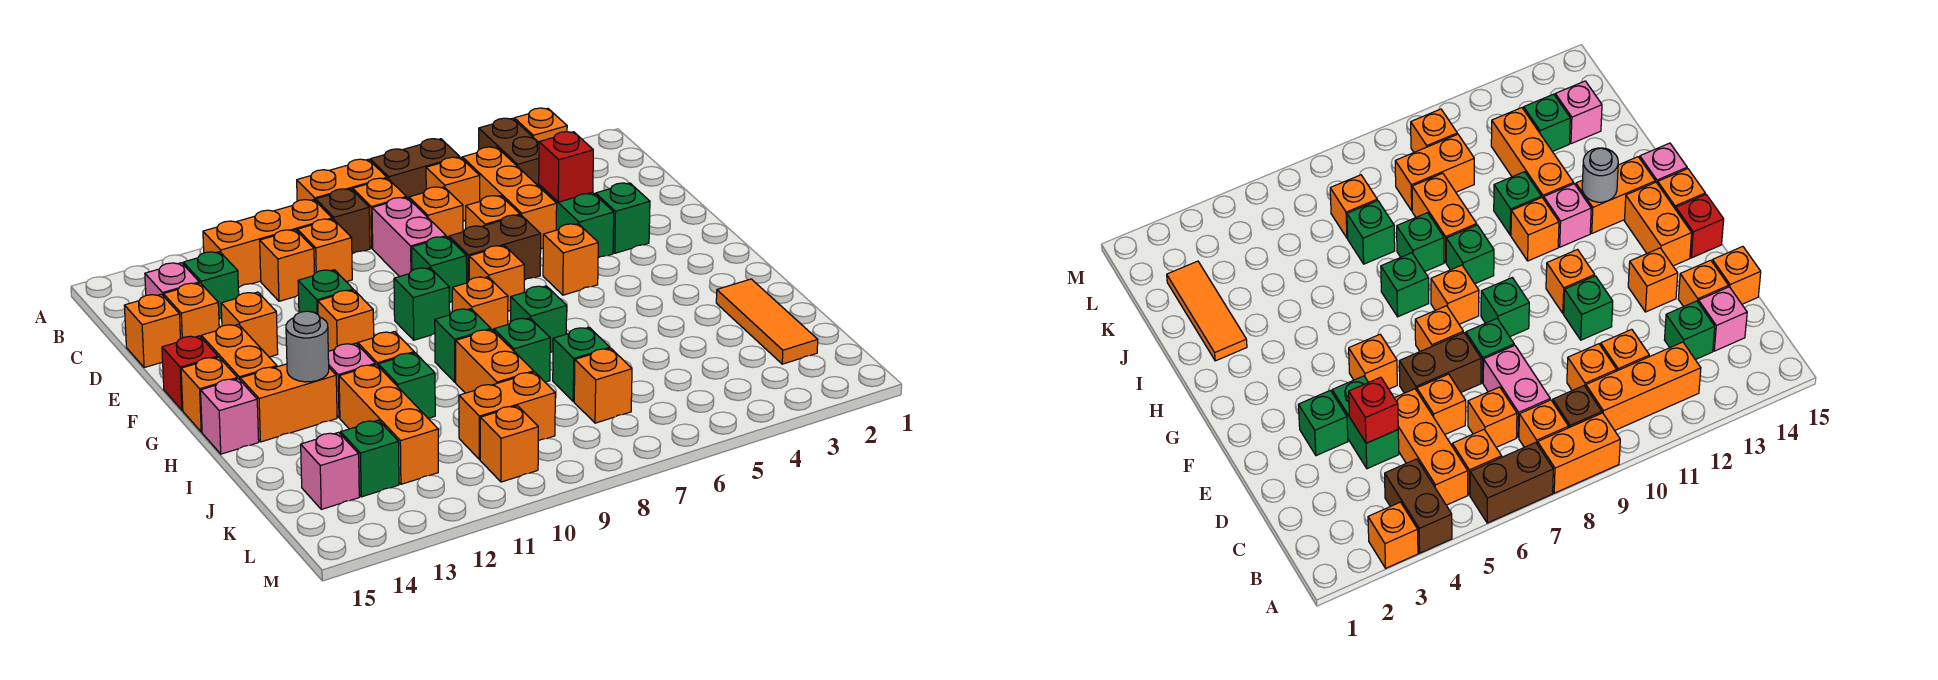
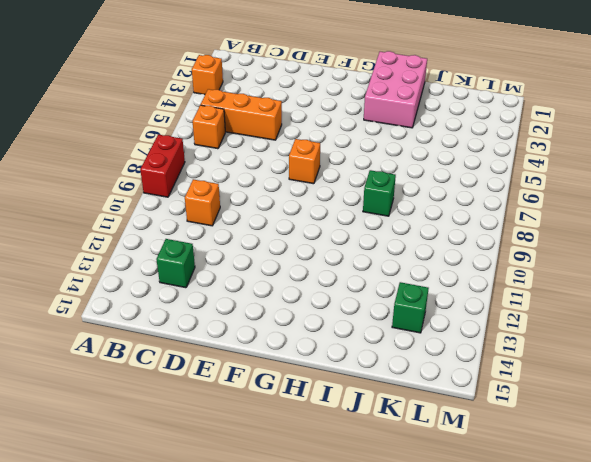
red 1x2 brick [140,135,185,197] -> orange 1x2 brick [297,159,387,201]
pink 2x3 brick [364,51,427,128] -> orange 1x3 tile [716,279,818,364]
none -> brown 1x2 brick [479,118,539,186]
none -> brown 1x2 brick [370,139,460,199]
none -> orange 1x1 brick [353,178,406,248]
none -> brown 1x1 brick [316,189,370,254]

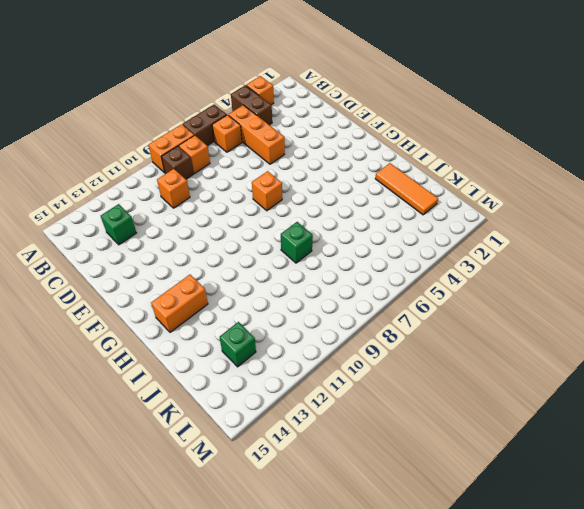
none -> orange 1x3 brick [203,200,332,288]
none -> orange 1x1 brick [409,187,463,238]
none -> pink 1x2 brick [372,198,446,277]
none -> orange 1x1 brick [260,230,315,301]

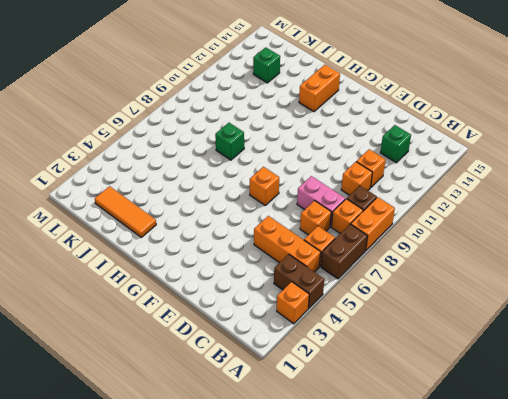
none -> orange 1x3 brick [203,200,332,288]
none -> pink 1x1 brick [145,263,199,295]
none -> green 1x2 brick [539,185,614,258]
none -> orange 1x1 brick [466,196,520,229]

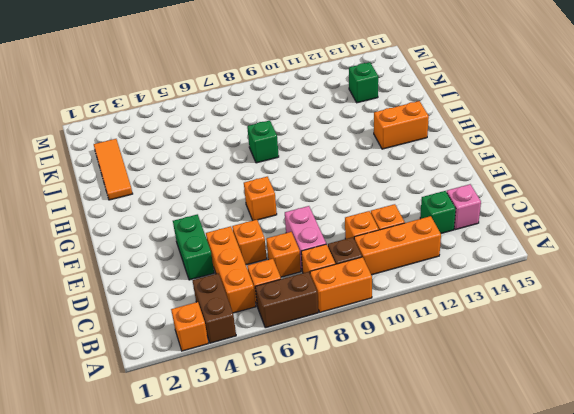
none -> orange 1x1 brick [163,283,219,339]
none -> orange 1x1 brick [124,294,180,368]
none -> green 1x1 brick [596,183,650,253]
none -> brown 1x2 brick [449,215,541,283]

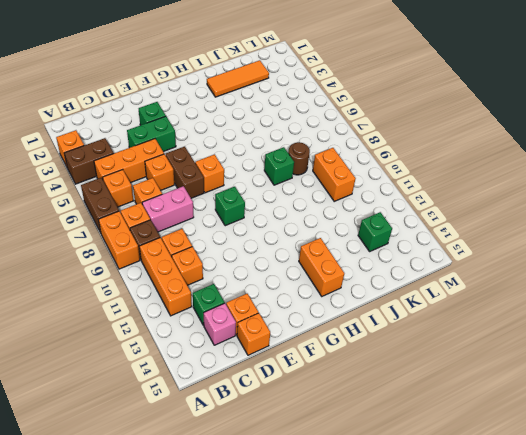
brown 1x1 round brick [288,142,310,175] -> none
none -> green 1x1 brick [412,237,467,303]
none -> green 1x1 brick [298,270,353,314]
none -> orange 1x1 brick [221,292,278,357]
none -> orange 1x1 brick [543,224,598,295]

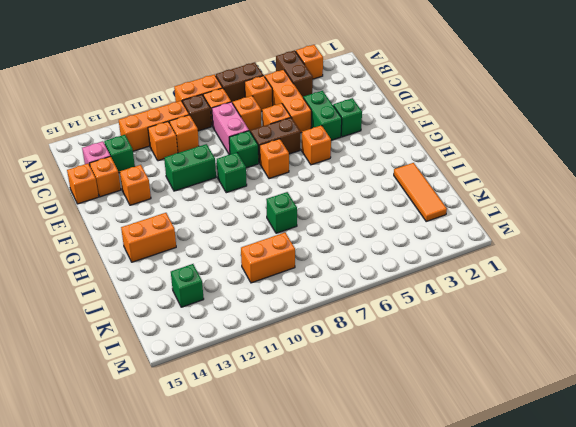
green 1x2 brick [164,144,216,191] -> green 1x1 brick [298,270,353,314]
none -> orange 1x1 brick [318,290,374,351]
none -> orange 1x2 brick [201,324,277,380]
none -> red 1x1 brick [162,336,218,410]
none -> orange 1x1 brick [452,277,508,331]

